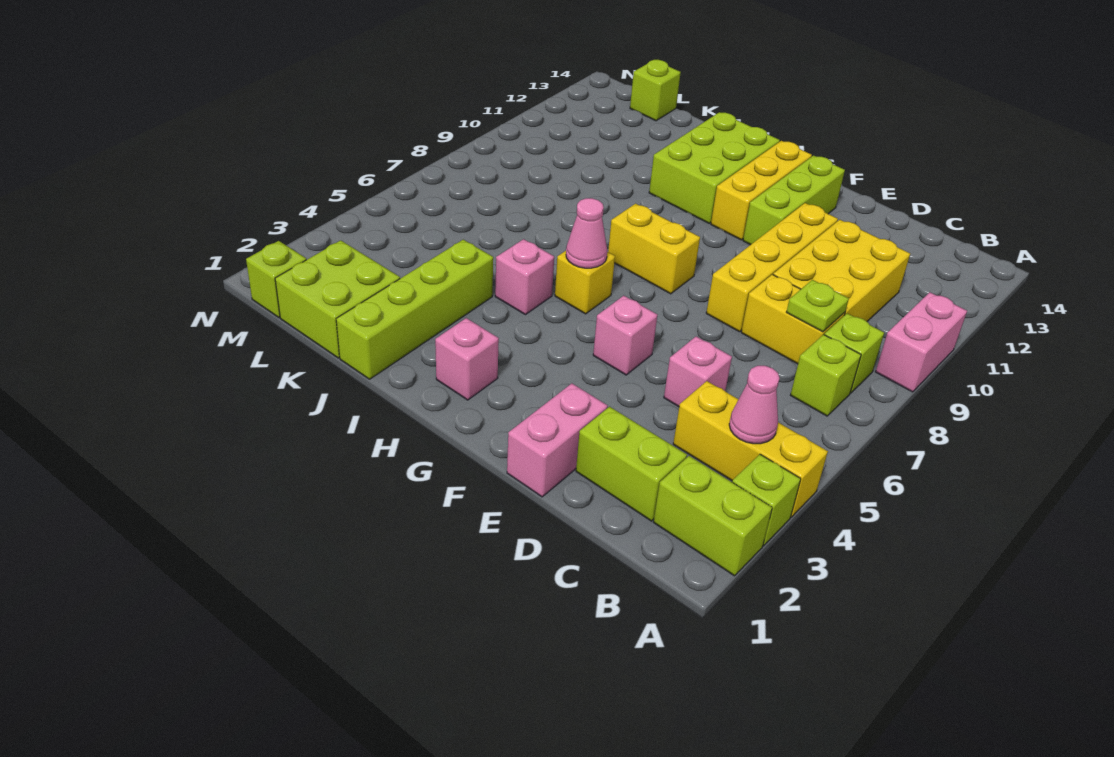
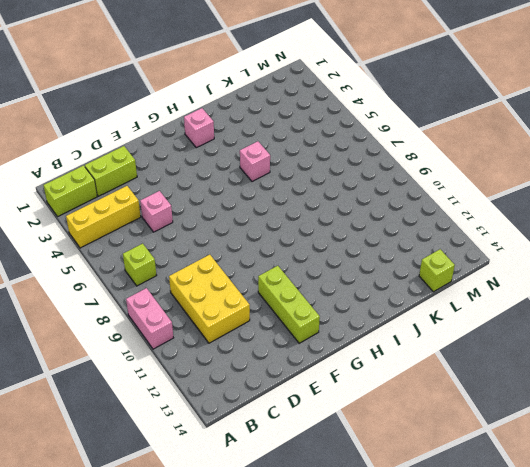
none -> lime 1x1 brick [732,454,801,546]
none -> lime 1x1 brick [824,313,884,393]
none -> yellow 1x2 brick [741,274,845,364]

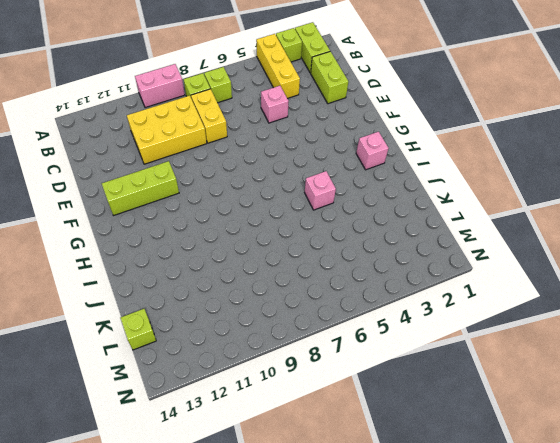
none -> pink 1x2 brick [507,383,608,497]
none -> yellow 1x4 brick [706,203,838,332]
none -> pink 1x1 brick [593,296,657,375]

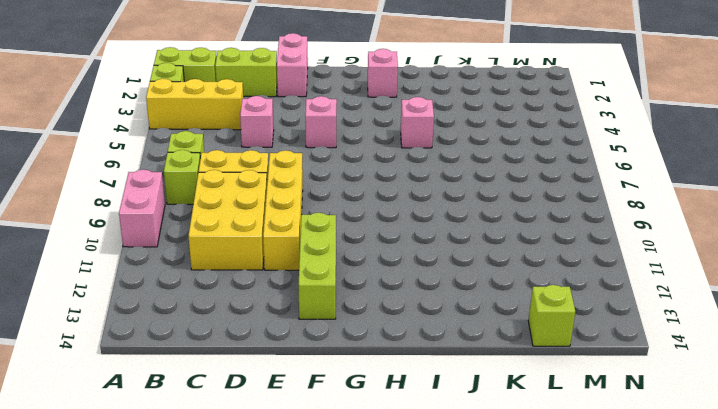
none -> yellow 1x2 brick [608,204,700,294]
none -> yellow 1x3 brick [711,141,812,240]
none -> yellow 1x1 brick [555,251,615,314]

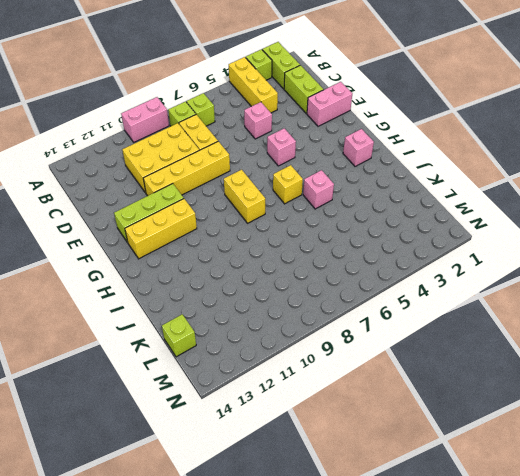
none -> lime 2x3 brick [649,112,780,223]
none -> lime 1x4 brick [336,240,493,379]
none -> lime 2x2 brick [275,240,400,358]

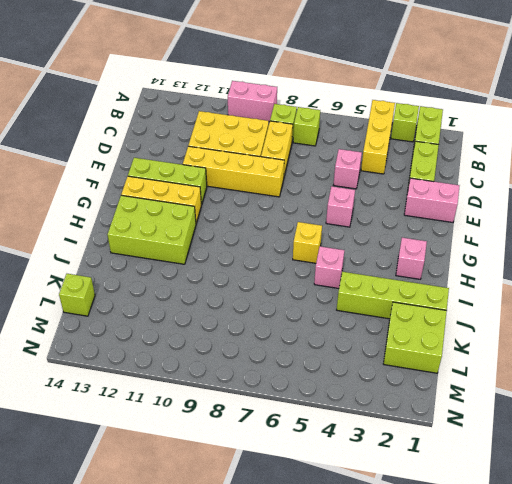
none -> yellow 1x2 brick [608,204,700,294]
none -> lime 1x1 brick [246,241,306,318]
none -> pink 1x1 cone [729,366,780,444]

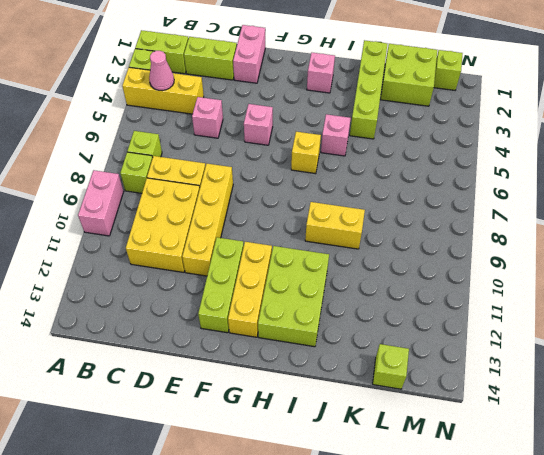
yellow 1x2 brick [305,202,365,249] -> yellow 1x2 brick moved to [608,204,700,294]
none -> lime 1x1 plate [787,280,849,332]
none -> pink 1x1 cone [566,198,607,268]

